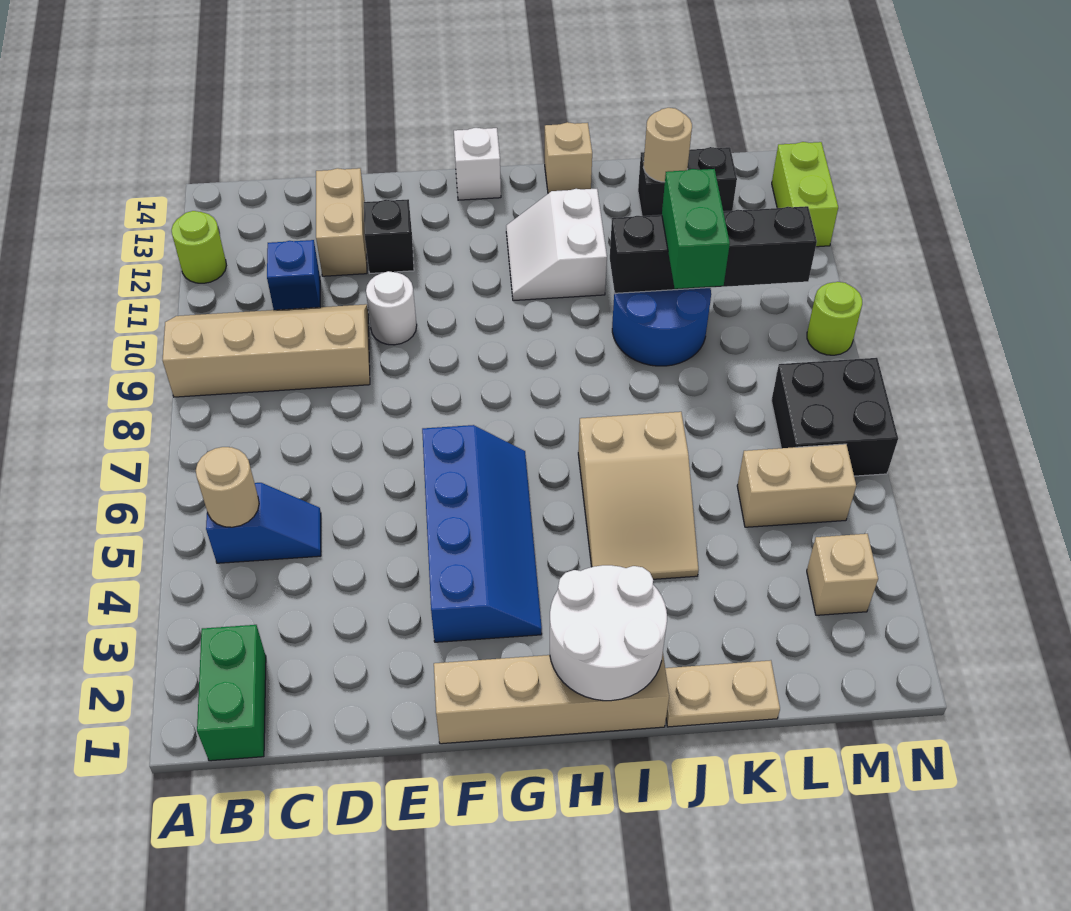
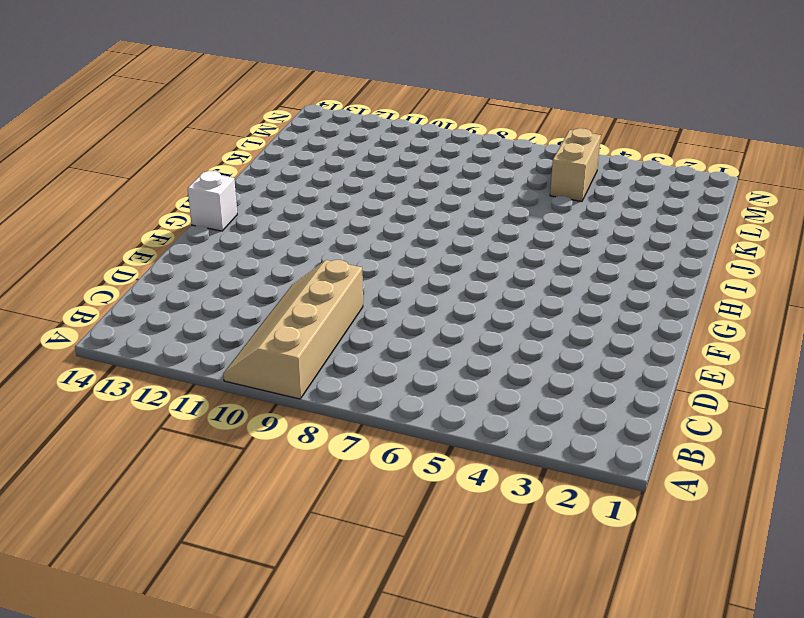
none -> lime 1x1 round brick [172,211,226,283]
none -> green 1x2 brick [197,625,266,761]
none -> blue 1x2 slope [206,483,321,563]

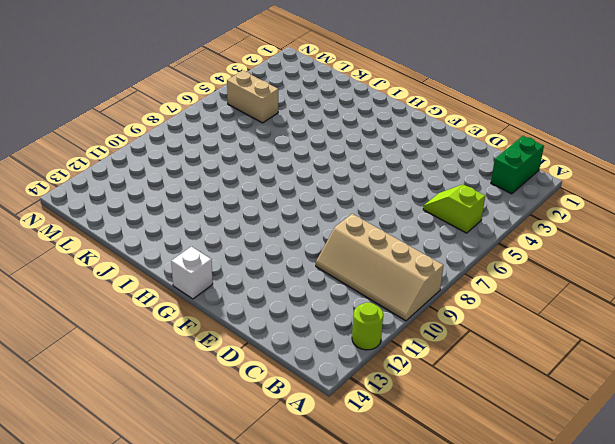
lime 1x2 slope [423,184,485,233] -> blue 1x2 slope [206,483,321,563]
none -> blue 1x1 brick [267,240,320,310]
none -> tan 1x2 brick [316,168,367,276]
none -> white 1x1 round brick [366,271,417,345]

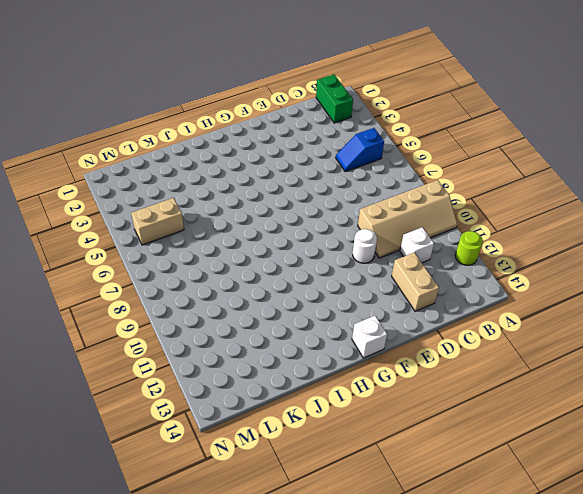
white 1x1 brick [400,227,434,263] -> blue 1x1 brick [267,240,320,310]
none -> black 1x1 brick [364,199,414,273]
none -> tan 1x4 brick [434,654,669,744]
none -> blue 2x4 slope [422,425,542,642]

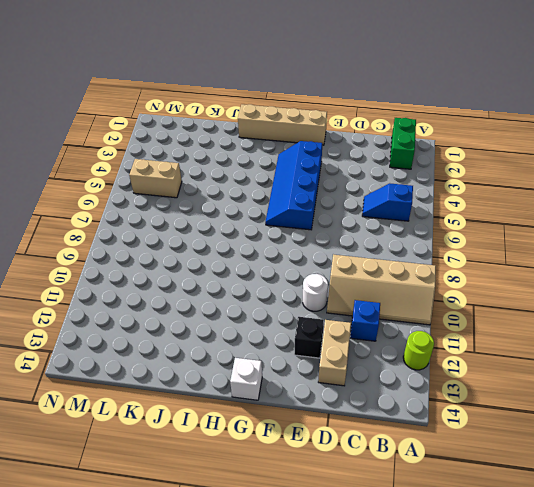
none -> white 2x2 slope [506,189,607,301]
none -> tan 2x3 slope [578,412,698,579]
none -> tan 1x1 brick [545,122,592,193]

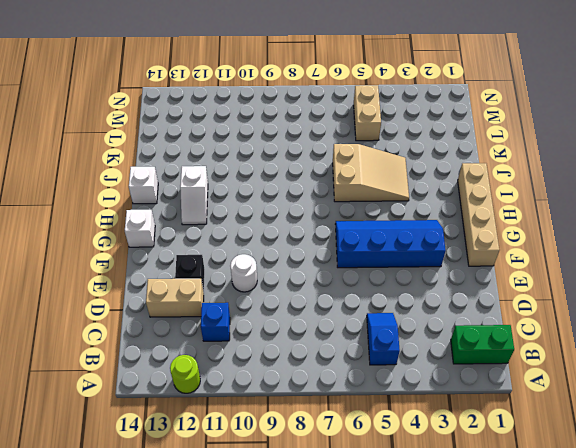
white 1x2 slope [180,166,208,225] -> white 2x2 slope [506,189,607,301]
white 1x1 brick [129,167,158,204] -> tan 1x1 brick [545,122,592,193]
none -> tan 2x4 slope [163,304,370,397]
none -> tan 1x2 plate [665,660,780,727]
none -> blue 2x2 round brick [612,288,711,366]

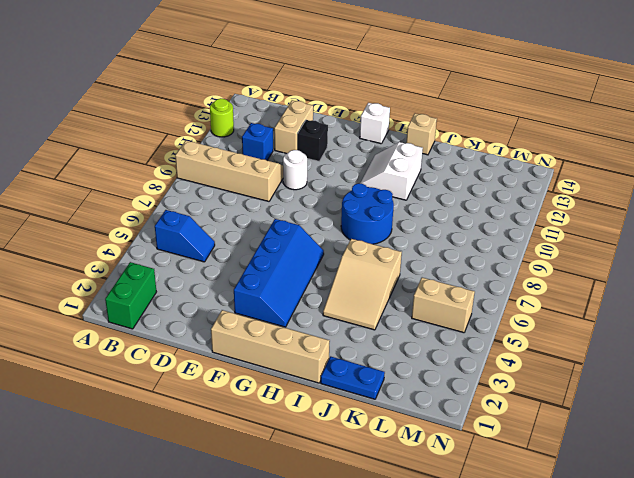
blue 2x2 round brick [341,183,394,244] -> blue 2x2 round brick moved to [612,288,711,366]
blue 1x2 plate [321,356,385,399] -> tan 1x2 plate [665,660,780,727]
none -> black 1x2 brick [638,147,737,216]
none -> tan 1x1 brick [807,534,878,615]
none -> black 2x2 brick [771,358,898,476]

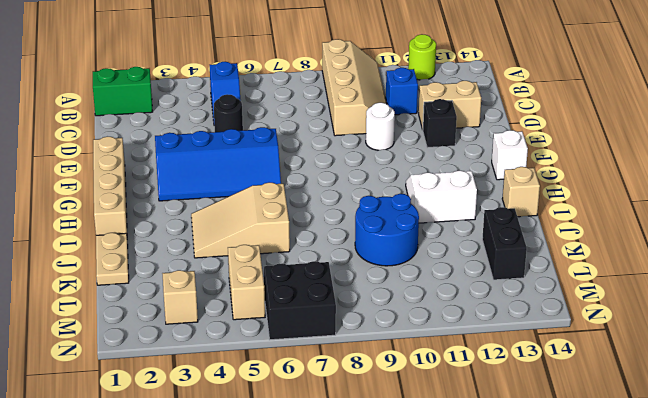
black 1x1 round brick [214,94,243,132] -> none
none -> lime 1x1 round brick [807,282,862,355]
none -> lime 1x2 brick [772,142,838,247]
none -> tan 1x1 round brick [196,447,259,527]

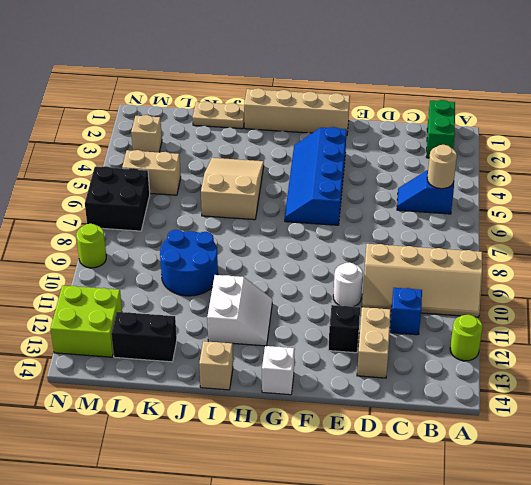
lime 2x2 brick [51,285,122,357] -> lime 1x2 brick [772,142,838,247]
none -> white 2x2 round brick [550,565,667,701]
none -> black 1x4 brick [610,206,817,293]
none -> tan 1x1 round brick [643,108,692,182]

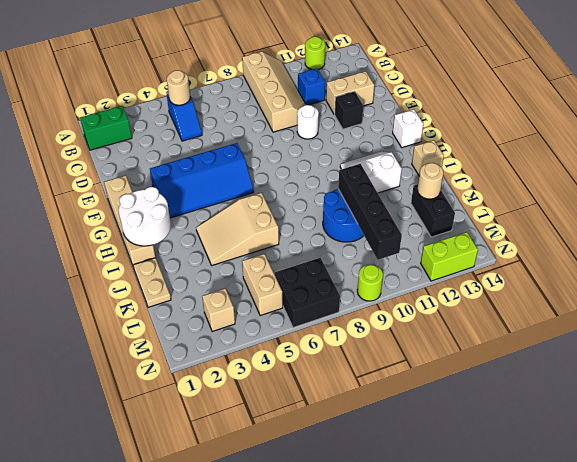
none -> green 1x2 brick [662,169,730,289]

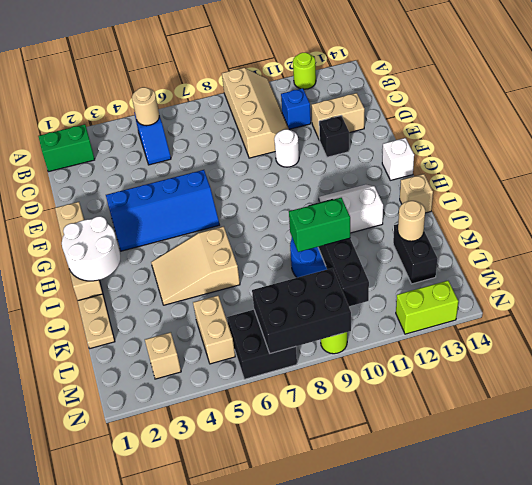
black 2x3 brick [252,268,351,354] -> none

